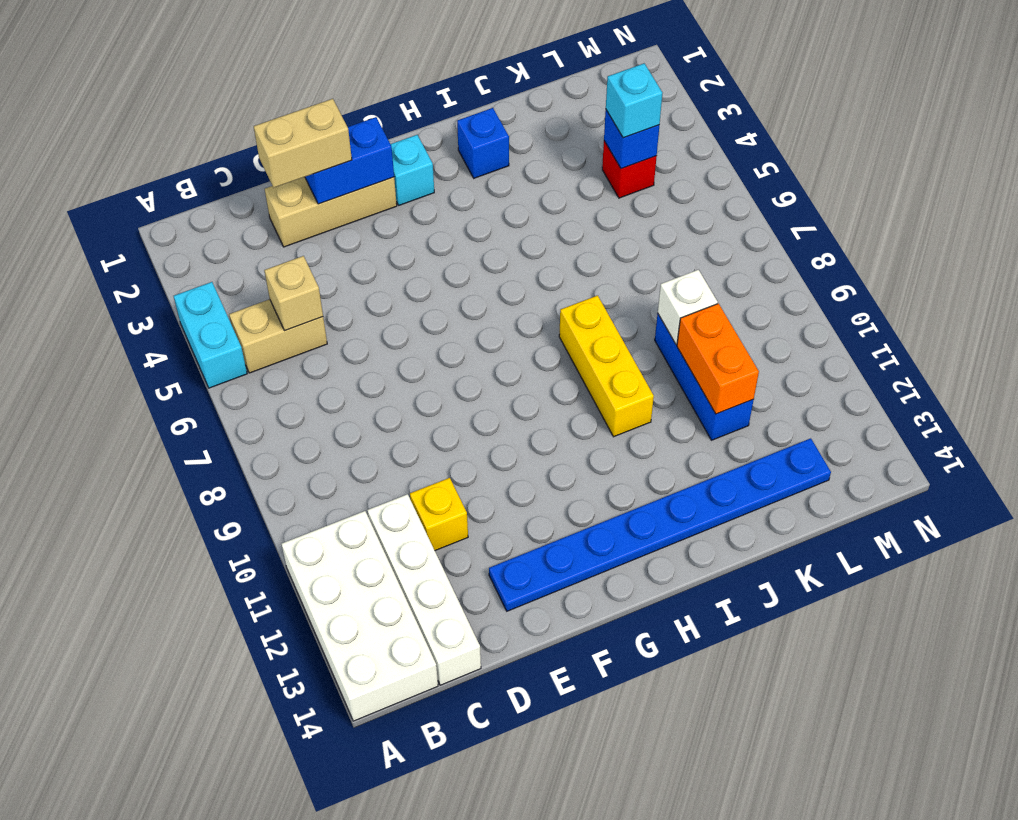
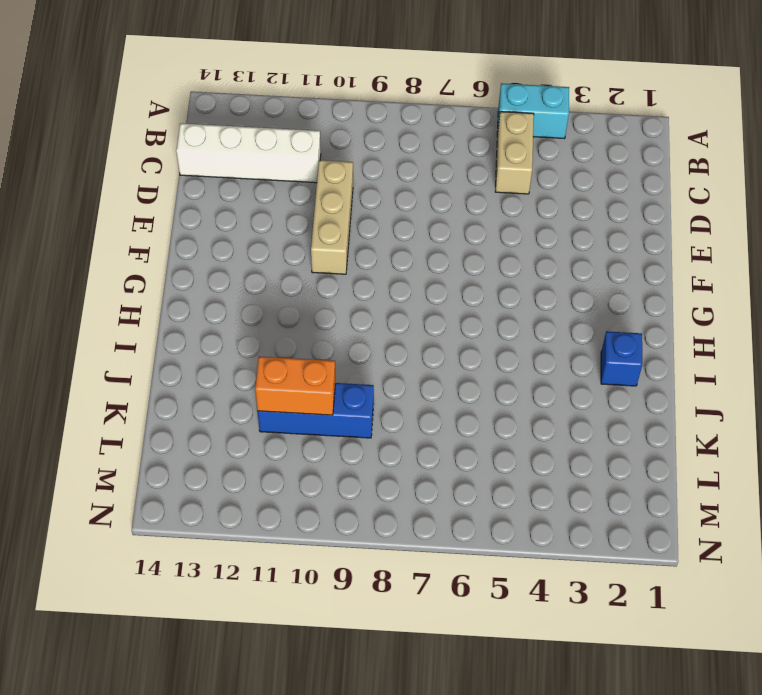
tan 1x3 brick [311,160,353,274] -> tan 1x3 brick moved to [265,177,397,247]
none -> white 2x4 brick [282,511,438,721]
none -> yellow 1x1 brick [410,478,468,550]
none -> blue 1x8 plate [489,438,831,611]

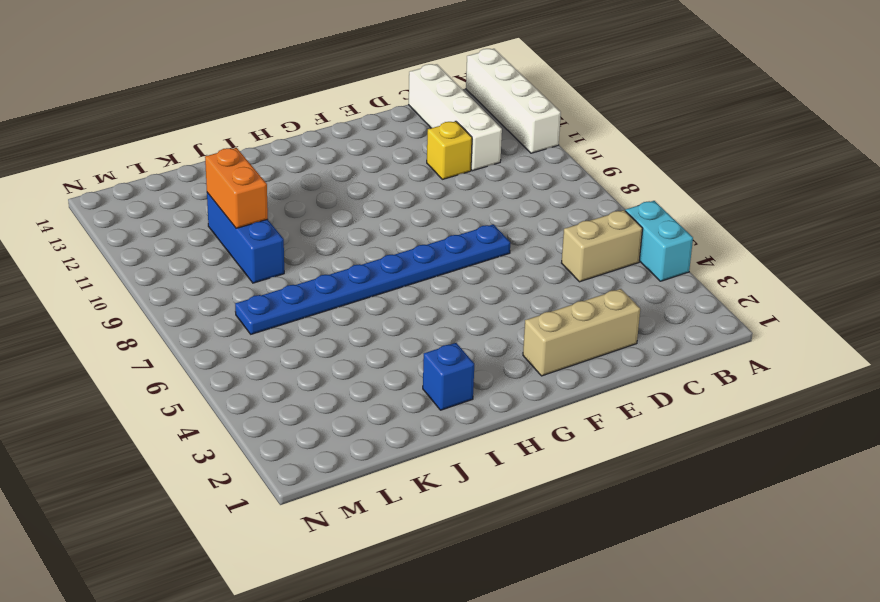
white 1x4 brick [466,49,561,153] -> white 2x4 brick [282,511,438,721]
blue 1x8 plate [235,224,510,334] -> blue 1x8 plate moved to [489,438,831,611]
none -> cyan 1x1 brick [391,135,434,205]
none -> yellow 1x3 brick [559,295,654,437]
none -> red 1x1 brick [602,141,657,198]

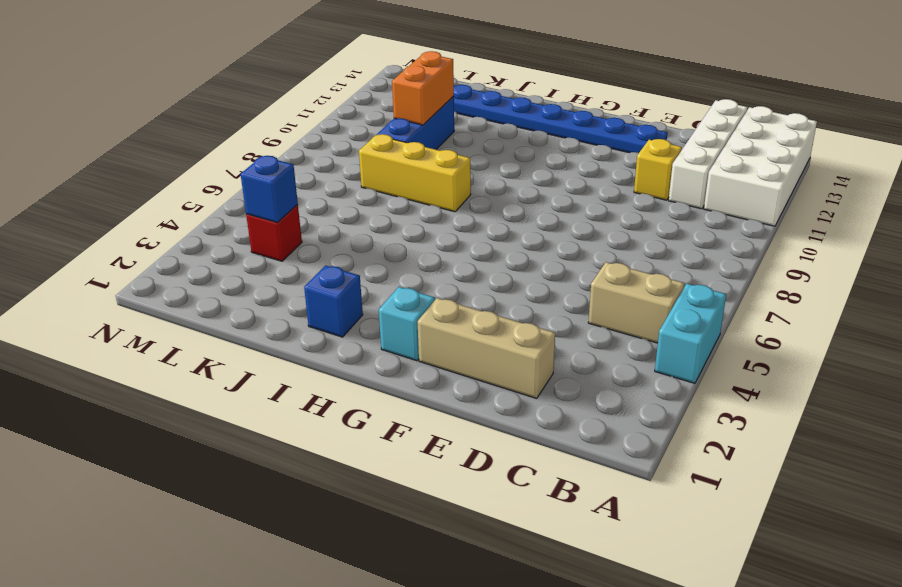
yellow 1x3 brick [359,134,471,212] -> yellow 1x3 brick turned to [559,295,654,437]
none -> tan 1x1 brick [264,256,323,331]
none -> blue 1x2 brick [305,117,394,204]
none -> white 1x1 brick [658,270,718,345]

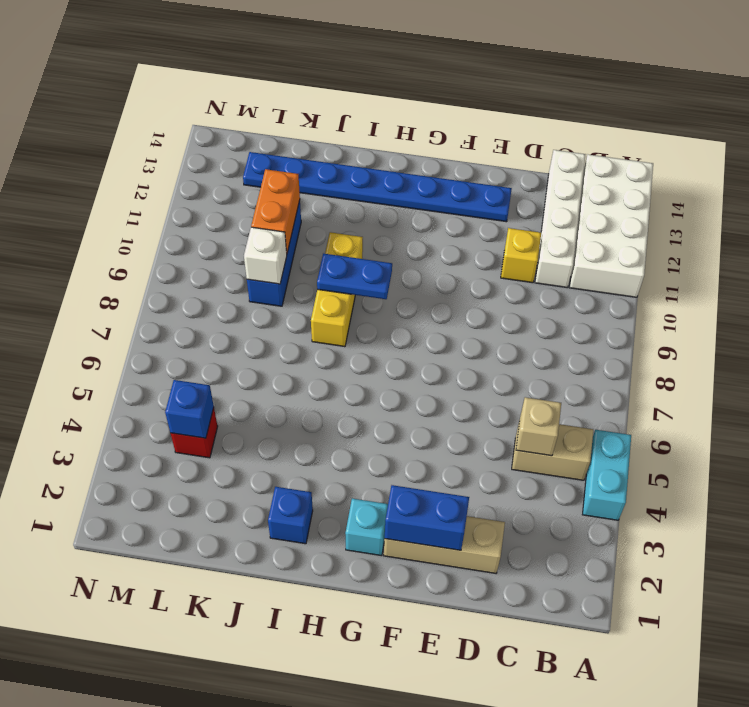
blue 1x2 plate [317,254,392,299] -> none
none -> tan 1x2 brick [254,99,352,188]
none -> cyan 1x1 brick [606,63,662,138]

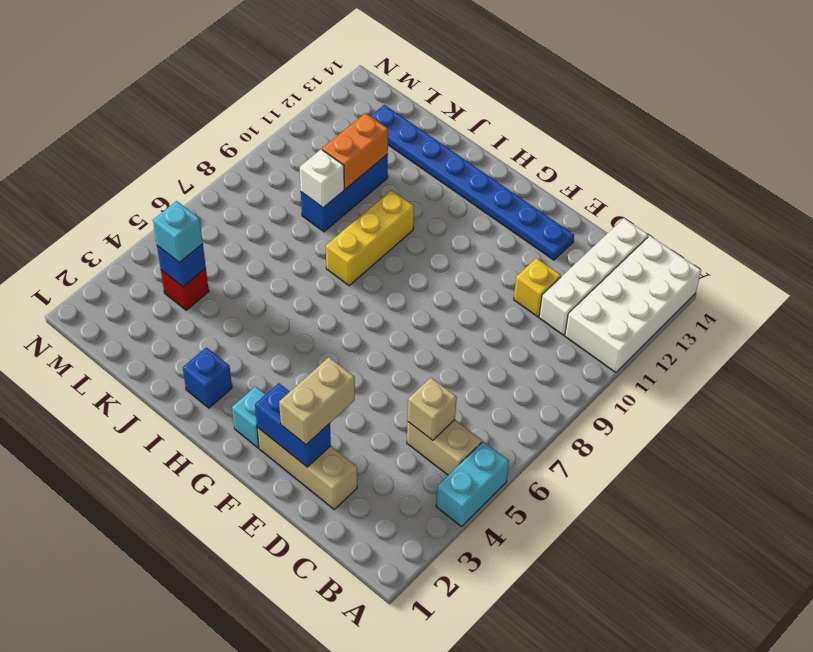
tan 1x2 brick [279,357,355,444] -> tan 1x2 brick turned to [254,99,352,188]

